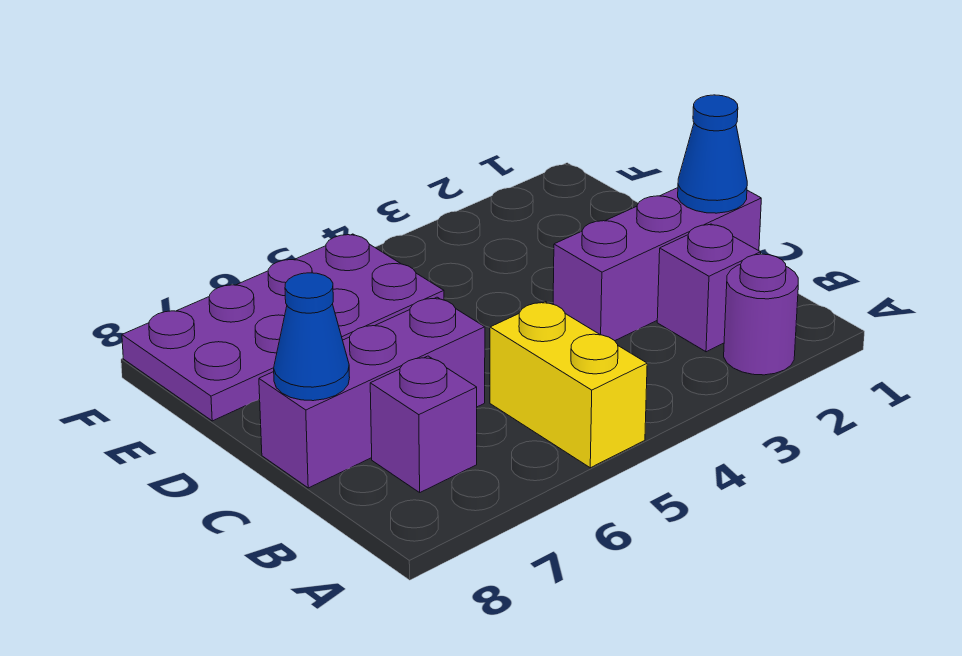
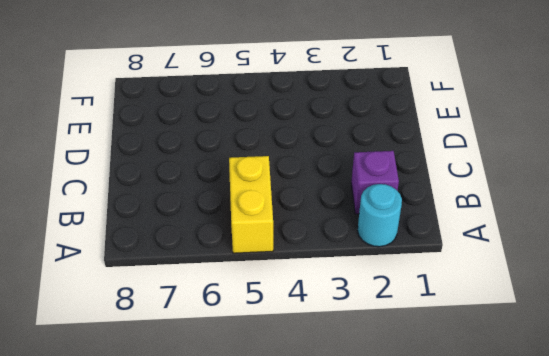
cyan 1x1 round brick [358,184,402,247] -> purple 1x1 round brick [724,254,798,375]
none -> purple 1x1 brick [370,356,477,492]
none -> purple 1x3 brick [553,188,761,341]

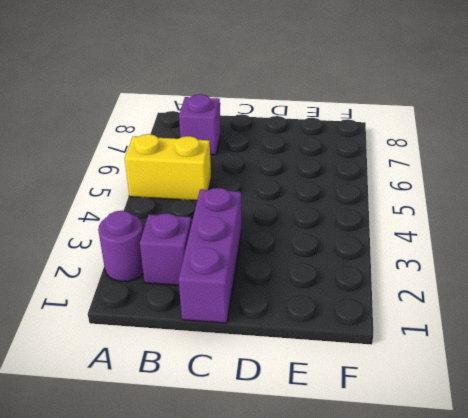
none -> purple 1x3 brick [259,297,485,488]
none -> purple 2x4 plate [122,234,444,421]

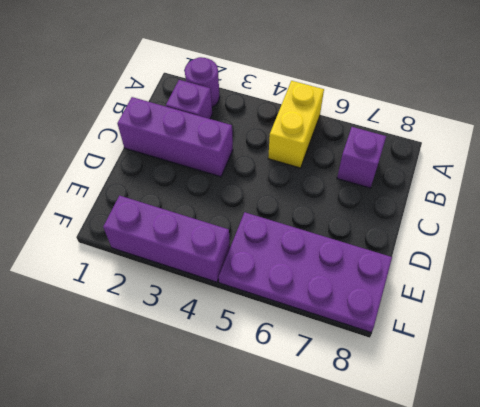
purple 1x3 brick [103,196,230,282] -> purple 1x3 brick moved to [259,297,485,488]
none -> blue 1x1 cone [678,95,747,213]
none -> blue 1x1 cone [274,273,350,401]

